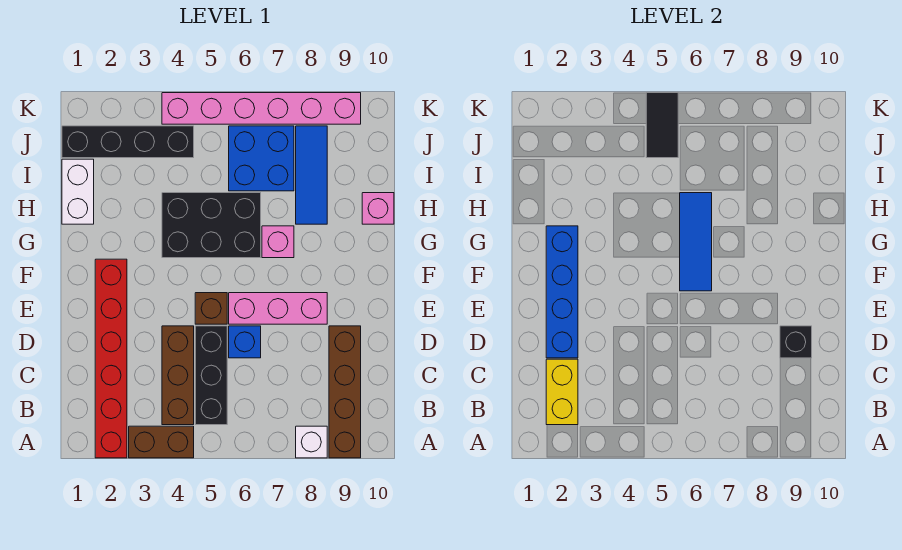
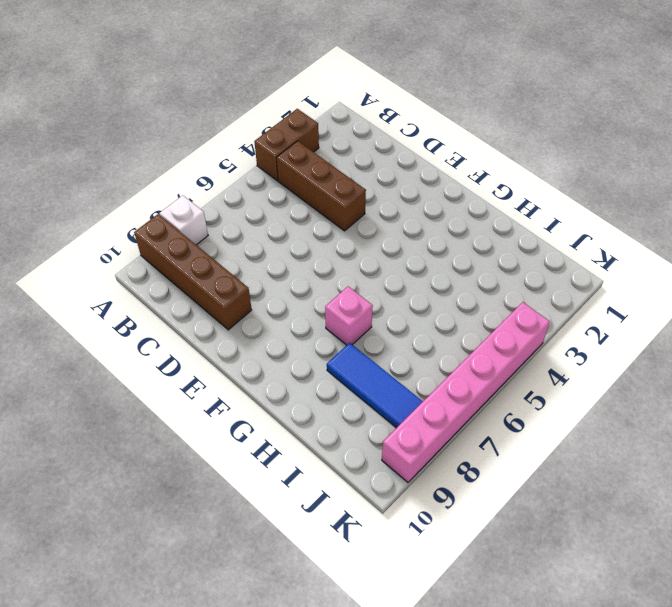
none -> red 1x6 brick [95,259,127,458]
none -> black 1x3 brick [195,326,227,425]
none -> blue 1x1 brick [229,326,261,358]

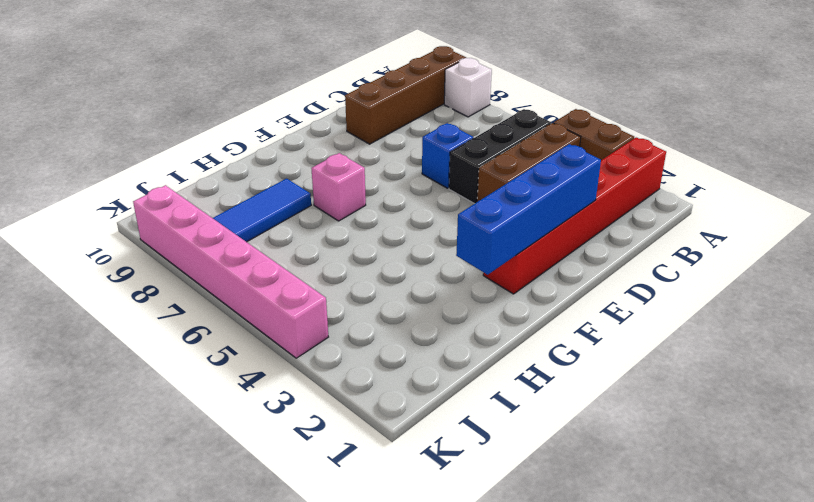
none -> brown 1x1 brick [195,293,227,324]
none -> pink 1x3 brick [229,293,327,324]
none -> black 2x3 brick [162,193,261,258]

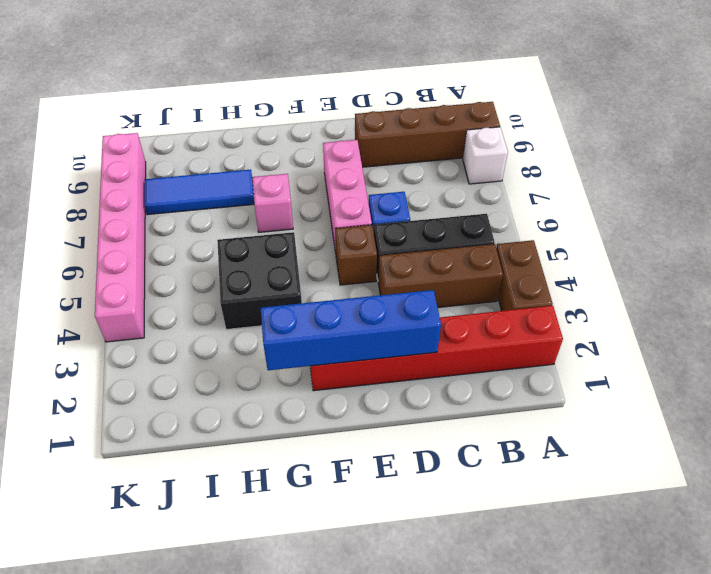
black 2x2 brick [217,232,302,329] -> black 2x3 brick [162,193,261,258]
none -> white 1x2 brick [62,159,94,224]
none -> pink 1x1 brick [362,193,394,224]
none -> blue 2x2 brick [229,126,294,191]

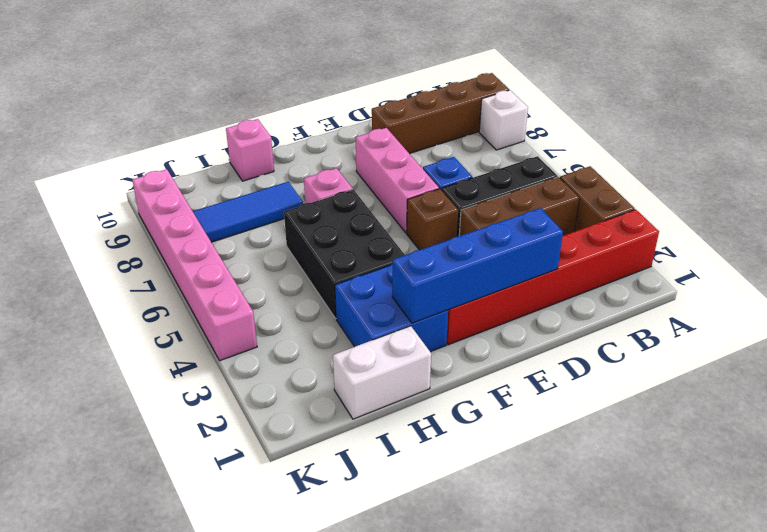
blue 2x2 brick [335,264,448,352] -> blue 2x2 brick moved to [229,126,294,191]
none -> black 1x4 brick [62,126,194,158]
none -> yellow 1x2 brick [546,359,578,425]
none -> black 1x1 brick [780,326,812,358]

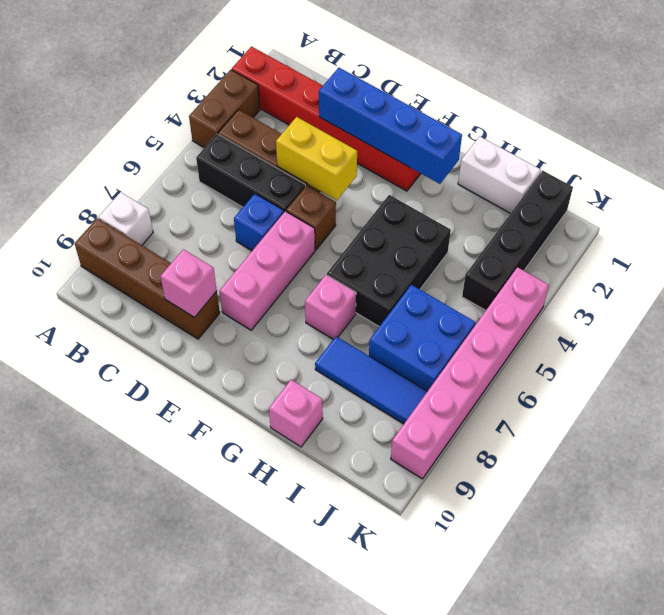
yellow 1x2 brick [276,117,357,200] -> yellow 1x2 brick moved to [546,359,578,425]
pink 1x1 brick [160,249,217,317] -> black 1x1 brick [780,326,812,358]
none -> blue 1x3 tile [680,193,712,291]
none -> black 1x2 tile [646,93,678,158]

